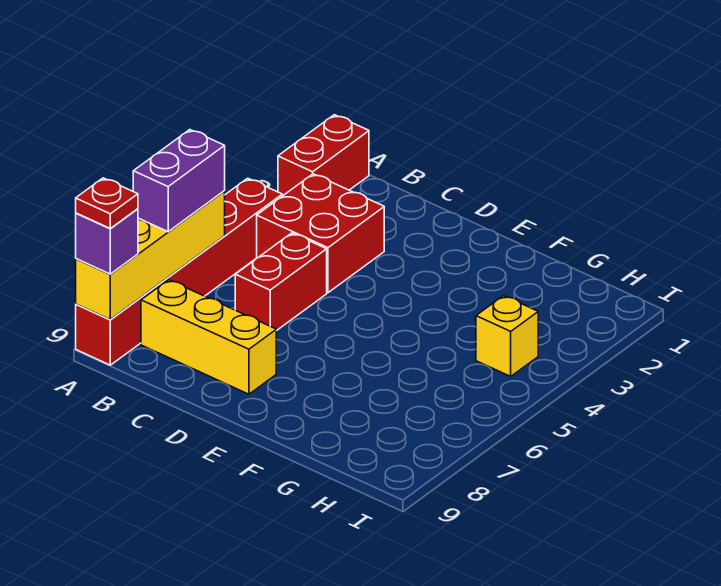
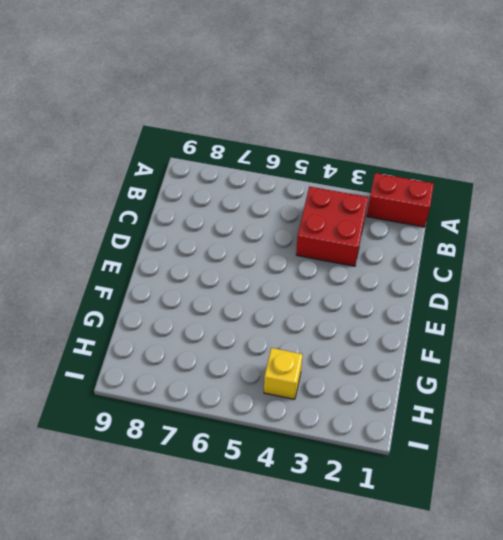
none -> red 1x6 brick [76,178,282,365]
none -> yellow 1x3 brick [141,280,276,394]

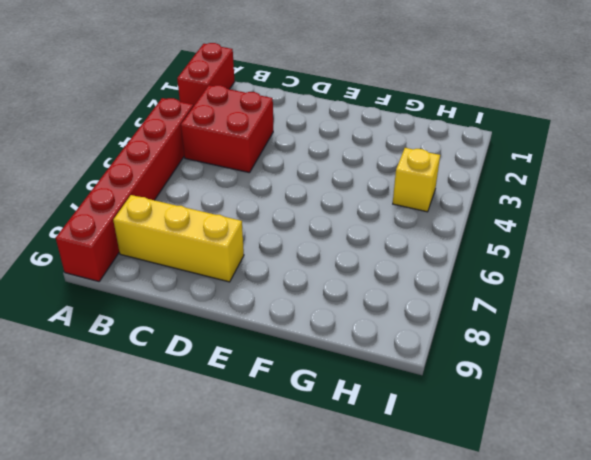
none -> red 1x2 brick [235,233,327,331]
none -> yellow 1x4 brick [76,191,225,320]

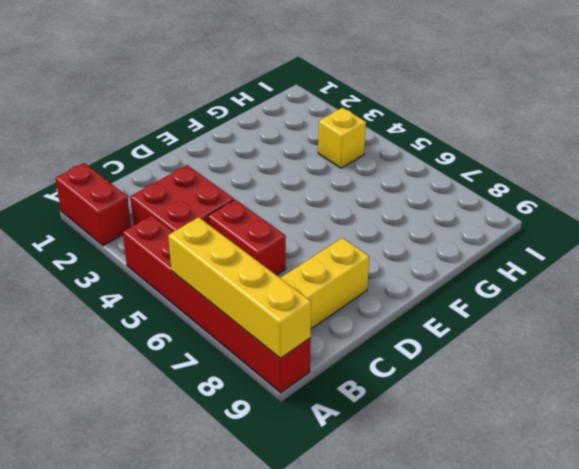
none -> purple 1x2 brick [133,130,225,232]
none -> purple 1x1 brick [76,209,138,274]

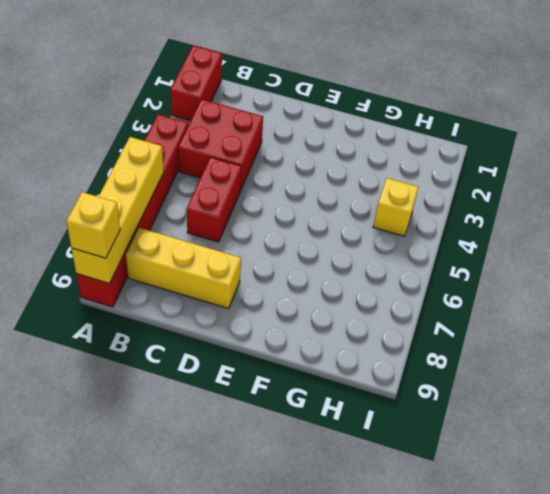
yellow 1x1 brick [66,192,120,258] -> purple 1x1 brick [76,209,138,274]
none -> purple 1x2 brick [133,130,225,232]
none -> red 1x1 plate [76,178,138,229]

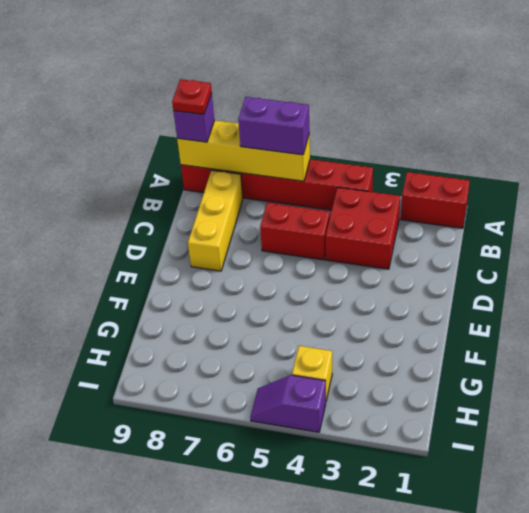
purple 1x2 slope [250,375,326,432] -> none

